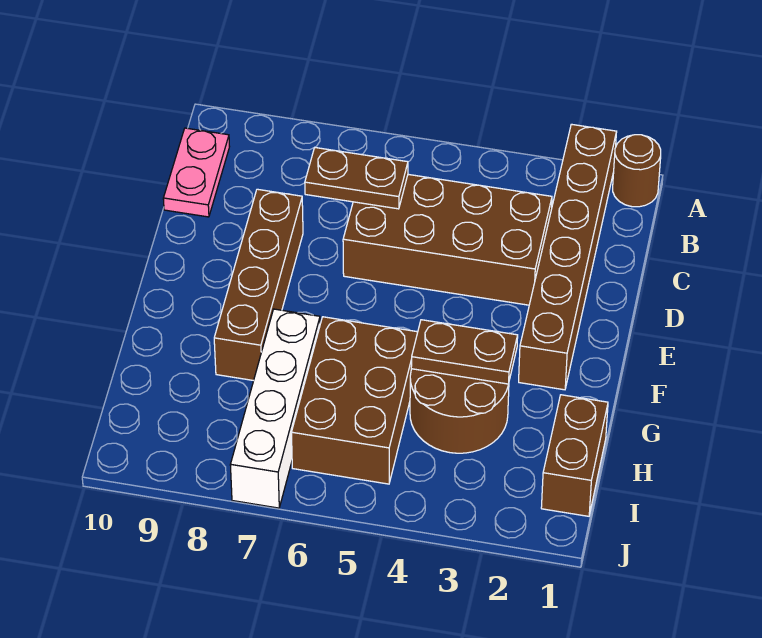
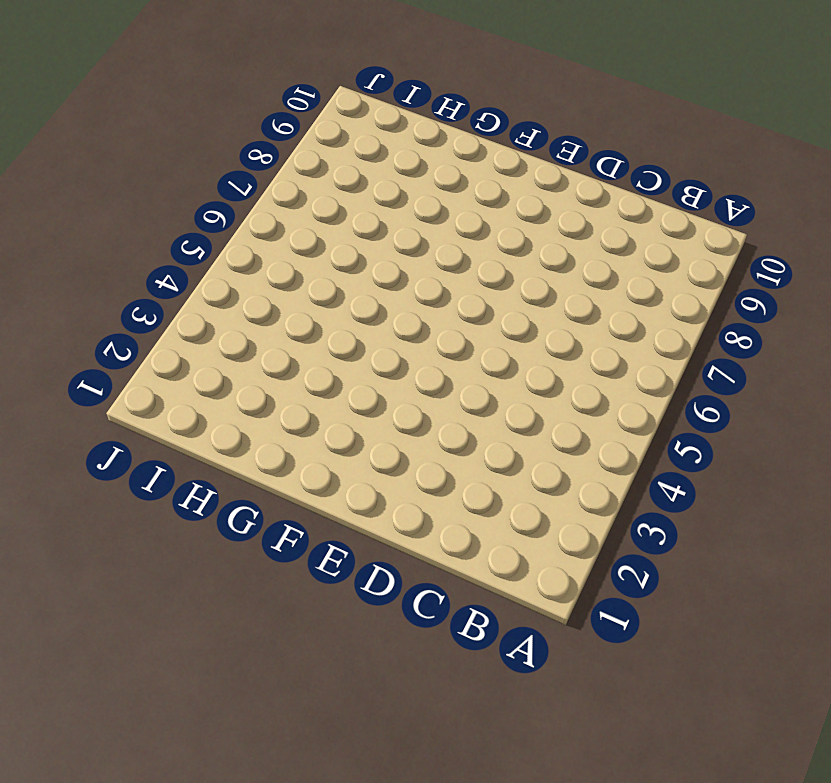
none -> brown 1x1 round brick [613,135,661,207]
none -> brown 1x6 brick [519,124,617,390]

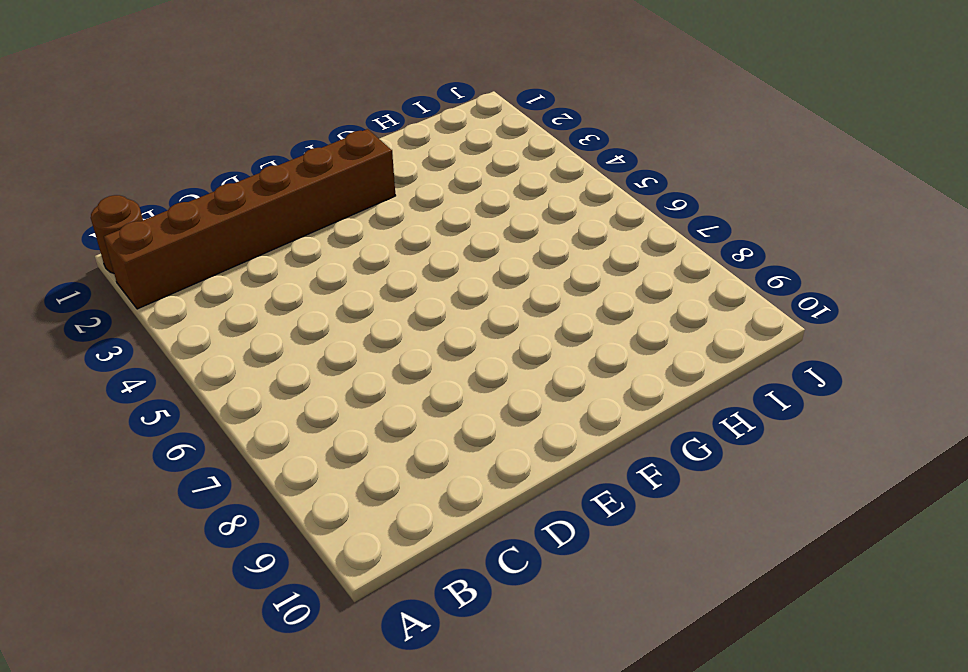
none -> pink 1x2 plate [163,128,230,217]
none -> brown 2x4 brick [343,174,552,305]

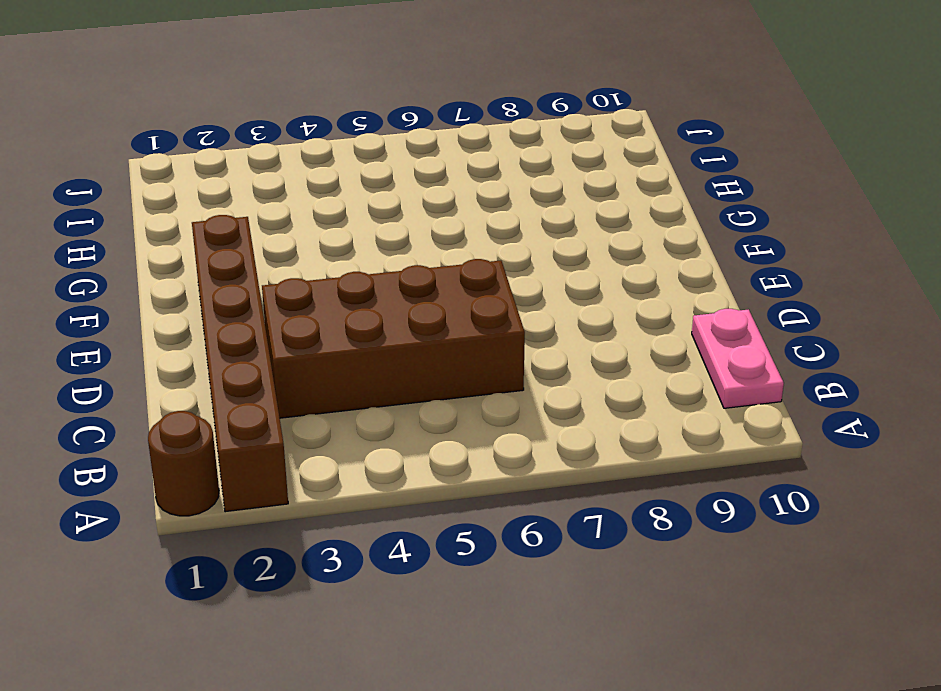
none -> brown 1x4 brick [214,189,303,381]
none -> brown 2x2 round brick [410,369,509,453]

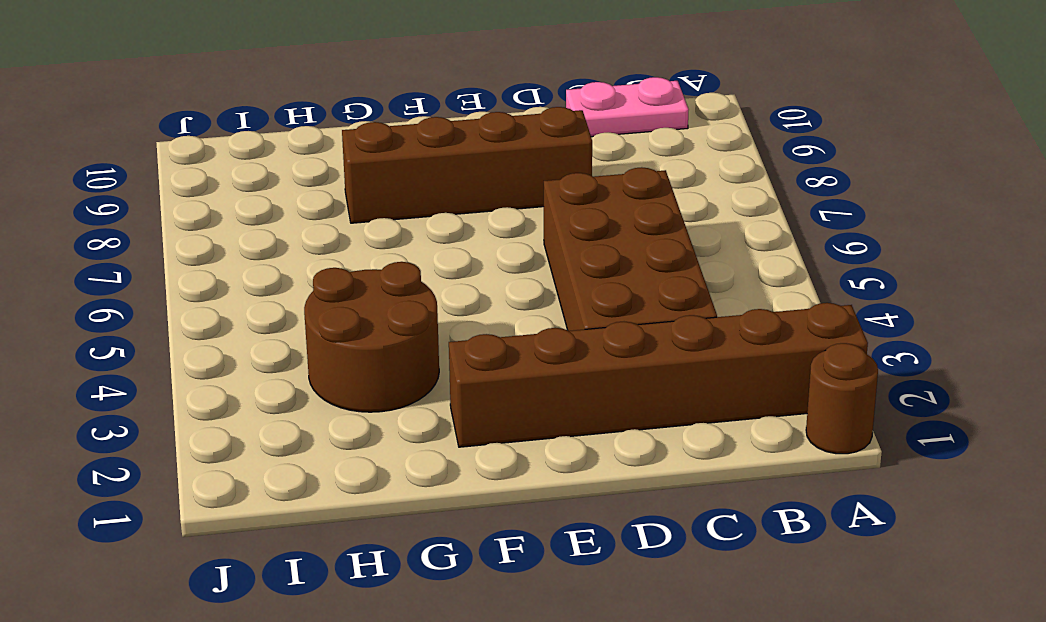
none -> brown 2x3 brick [291,317,418,484]
none -> white 1x4 brick [230,309,320,508]

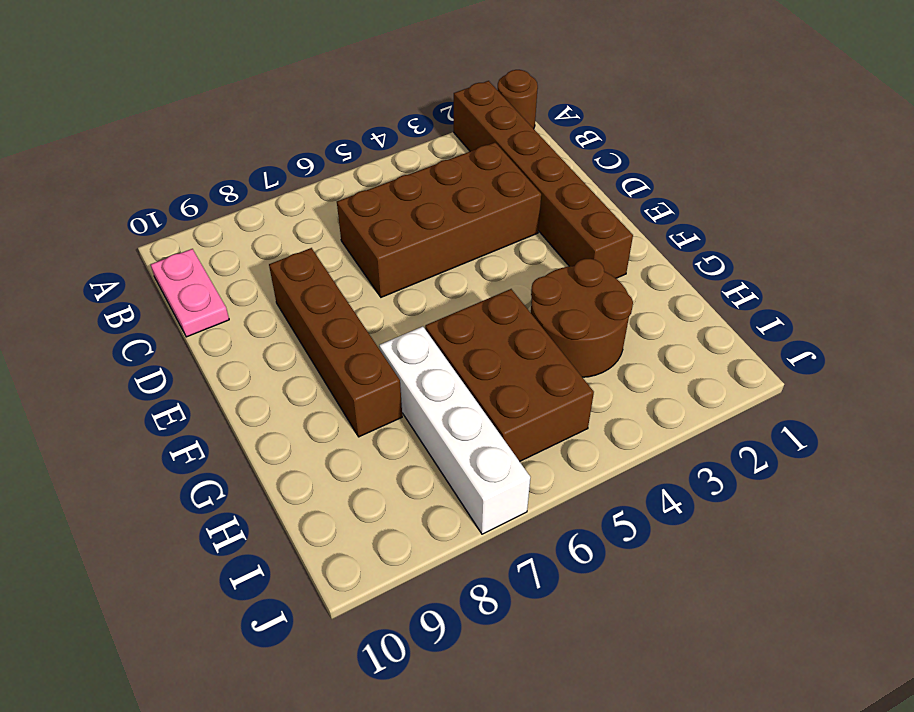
none -> brown 1x2 brick [541,395,608,516]
none -> brown 1x2 plate [305,147,408,209]

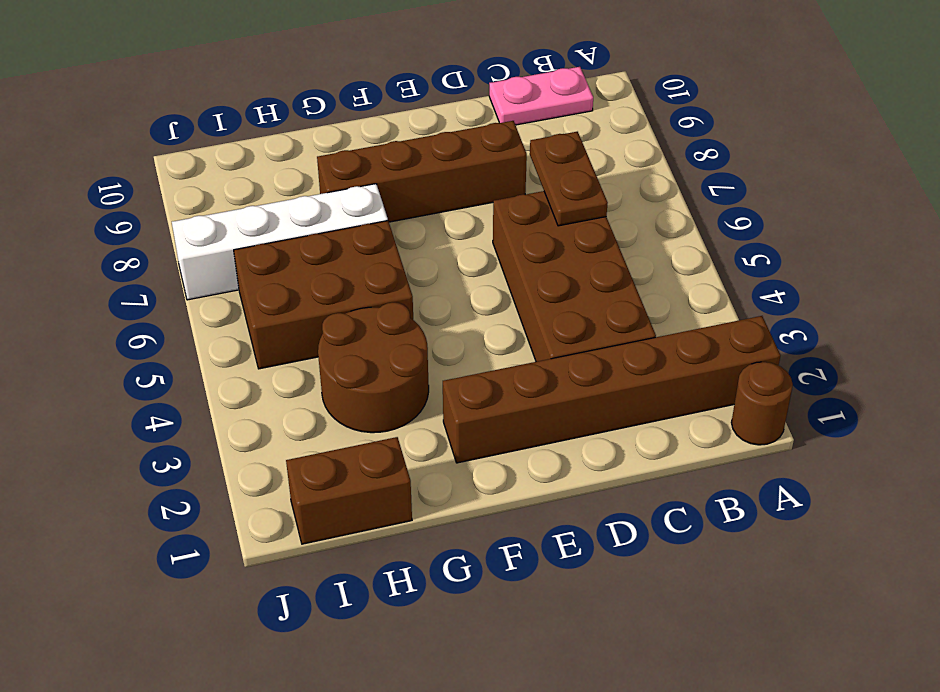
none -> brown 1x2 plate [411,320,518,384]

